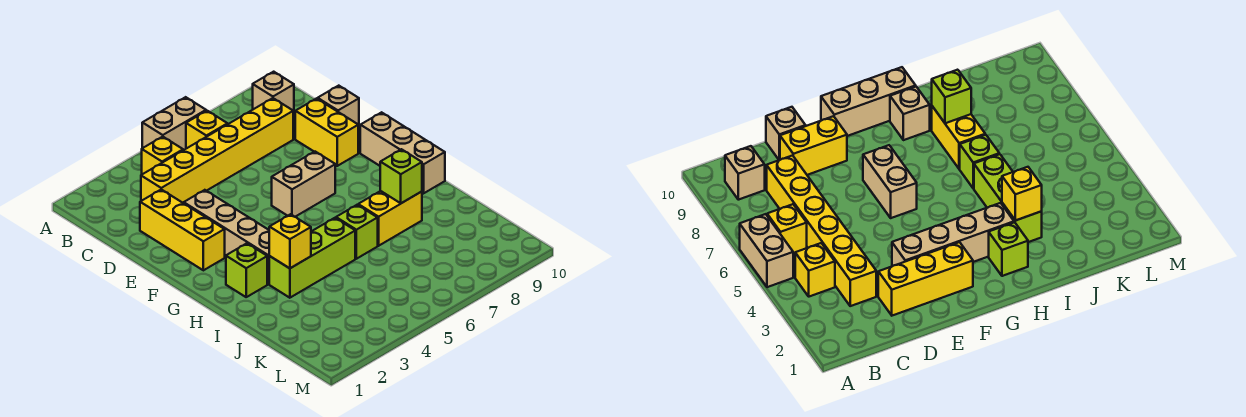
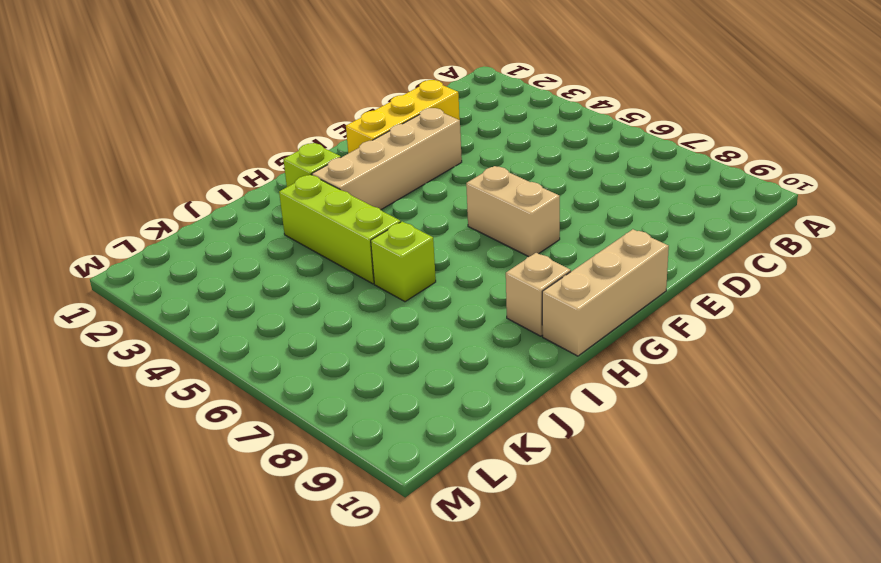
none -> tan 1x2 brick [142,97,206,150]
none -> yellow 1x1 brick [142,137,183,174]
none -> yellow 1x1 brick [186,111,228,149]

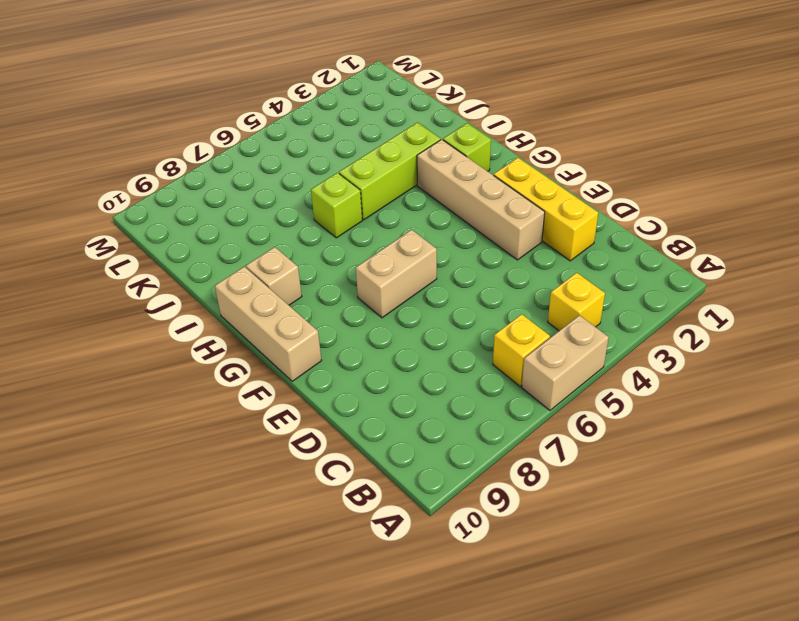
none -> tan 1x1 brick [253,72,294,114]
none -> yellow 1x6 brick [141,98,293,203]
none -> yellow 1x2 brick [295,99,358,166]

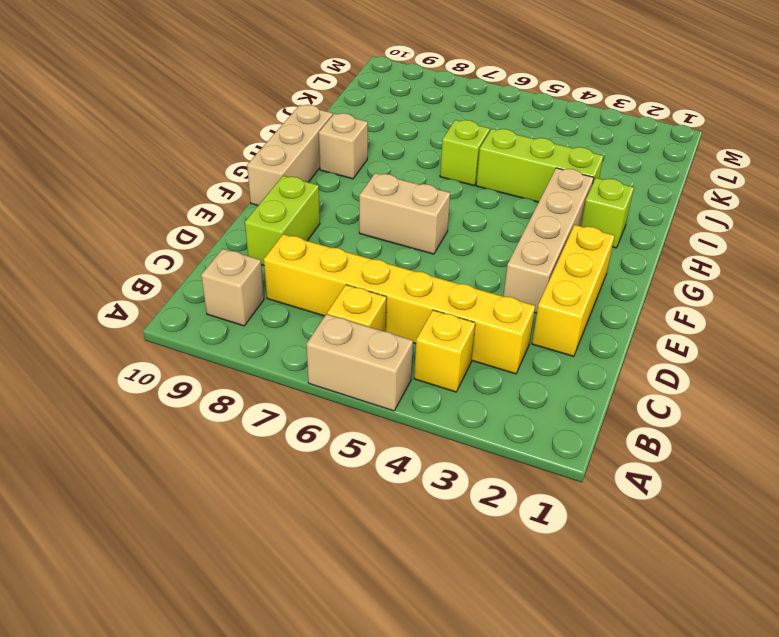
lime 1x2 brick [245,176,320,265] -> yellow 1x2 brick [295,99,358,166]
none -> tan 1x1 brick [318,86,359,128]
none -> yellow 1x2 brick [358,191,422,246]
none -> yellow 1x1 brick [269,214,311,268]

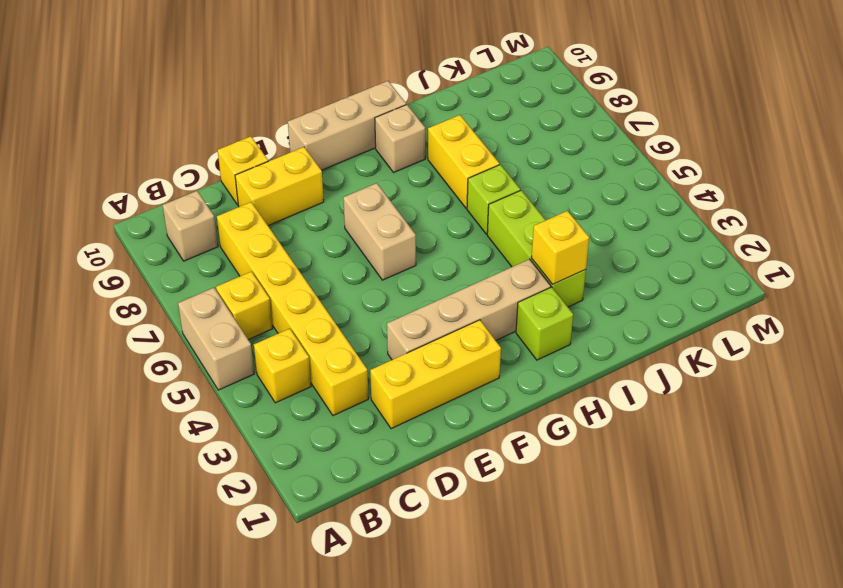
yellow 1x1 brick [218,136,268,205] -> tan 1x1 brick [318,86,359,128]
none -> lime 1x1 brick [380,149,422,203]

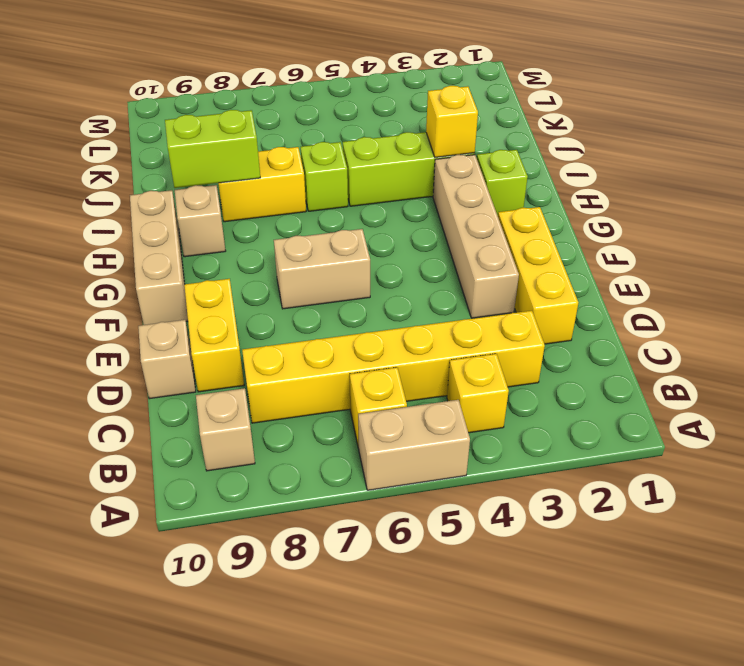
lime 1x2 brick [165,110,260,188] -> lime 1x1 brick [380,149,422,203]

